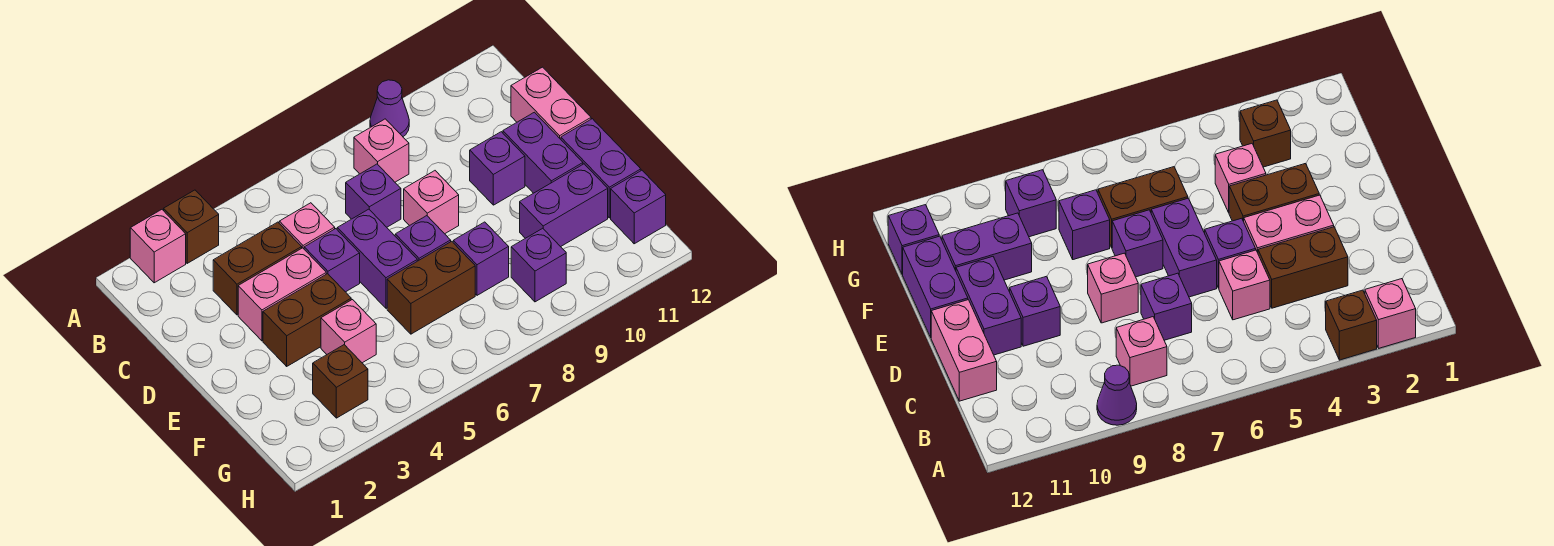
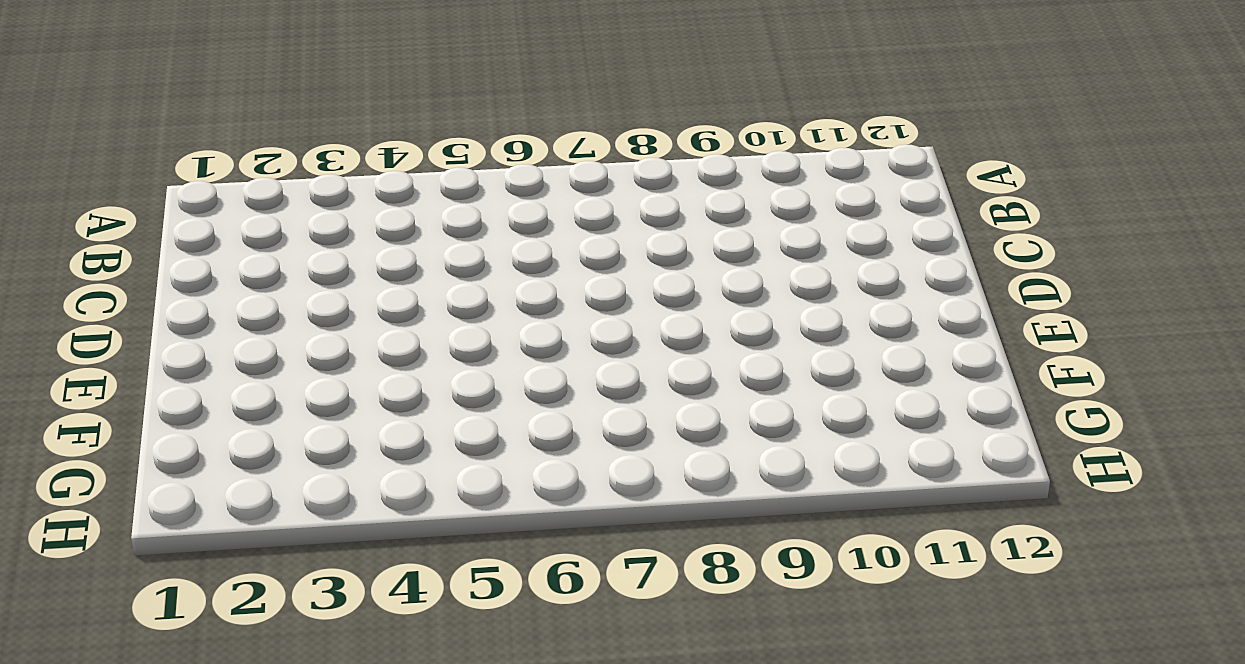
none -> pink 1x1 brick [130,210,186,283]
none -> brown 1x1 brick [164,190,219,263]
none -> purple 1x1 cone [370,80,409,137]

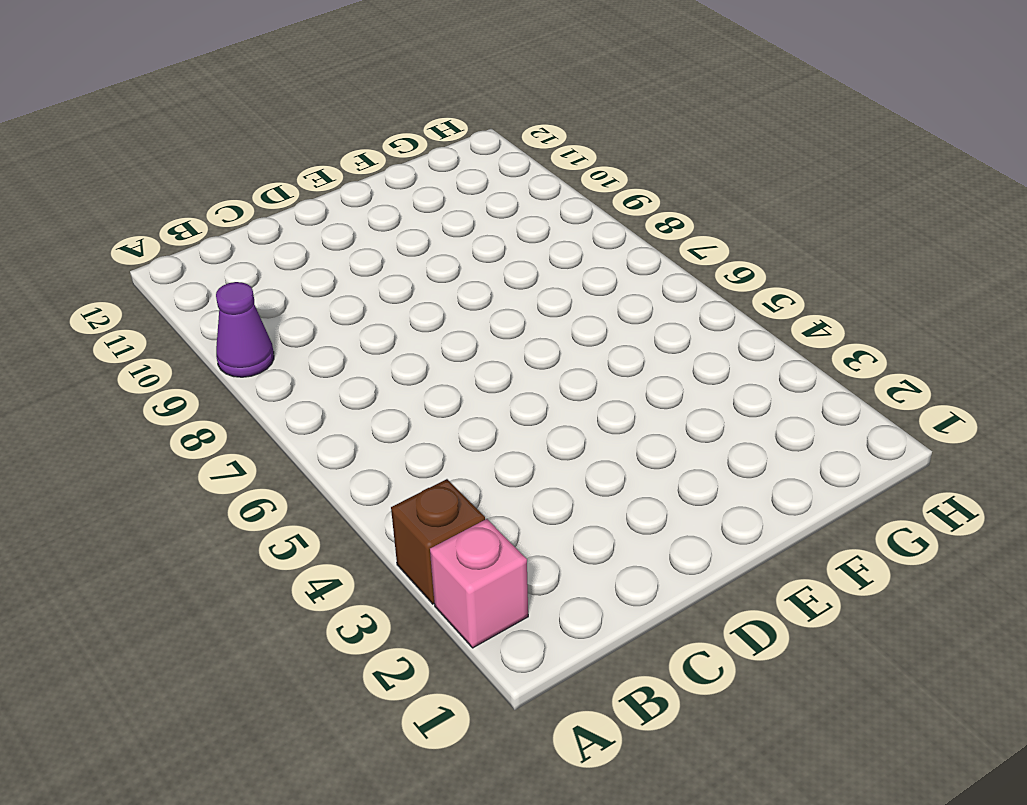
none -> pink 1x1 brick [354,119,409,182]
none -> brown 1x2 brick [213,222,302,315]
none -> pink 1x1 brick [279,203,335,249]

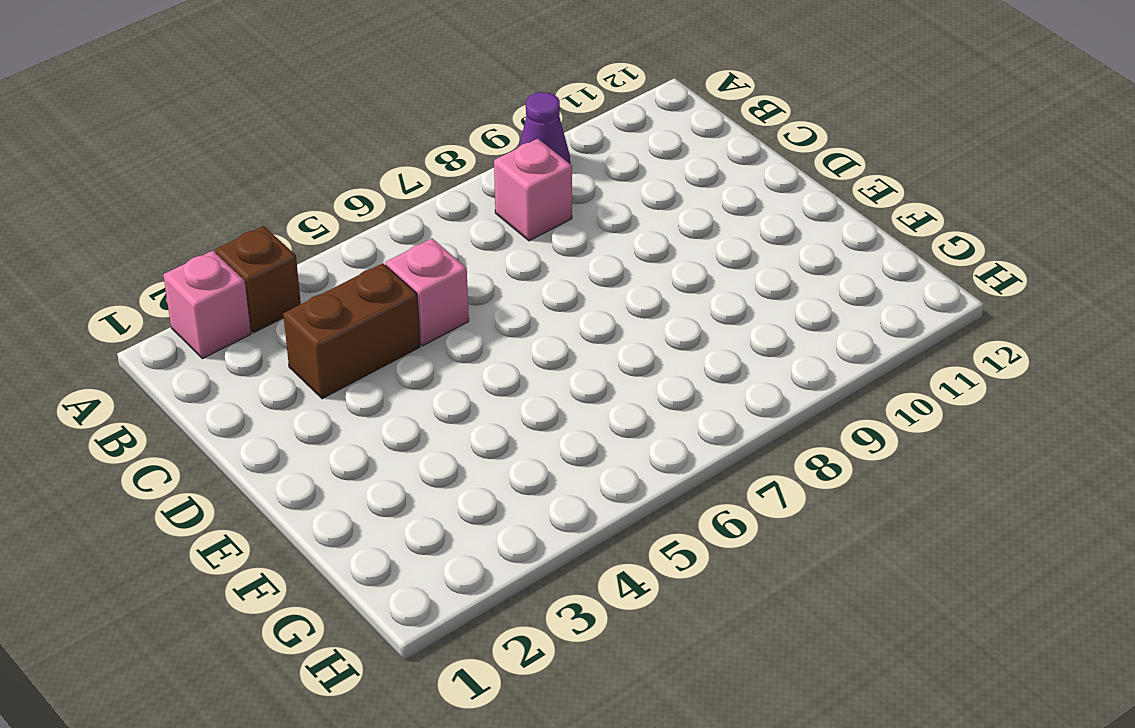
none -> purple 1x1 brick [346,164,401,227]
none -> pink 1x2 brick [511,67,591,139]
none -> pink 1x2 brick [238,248,326,341]

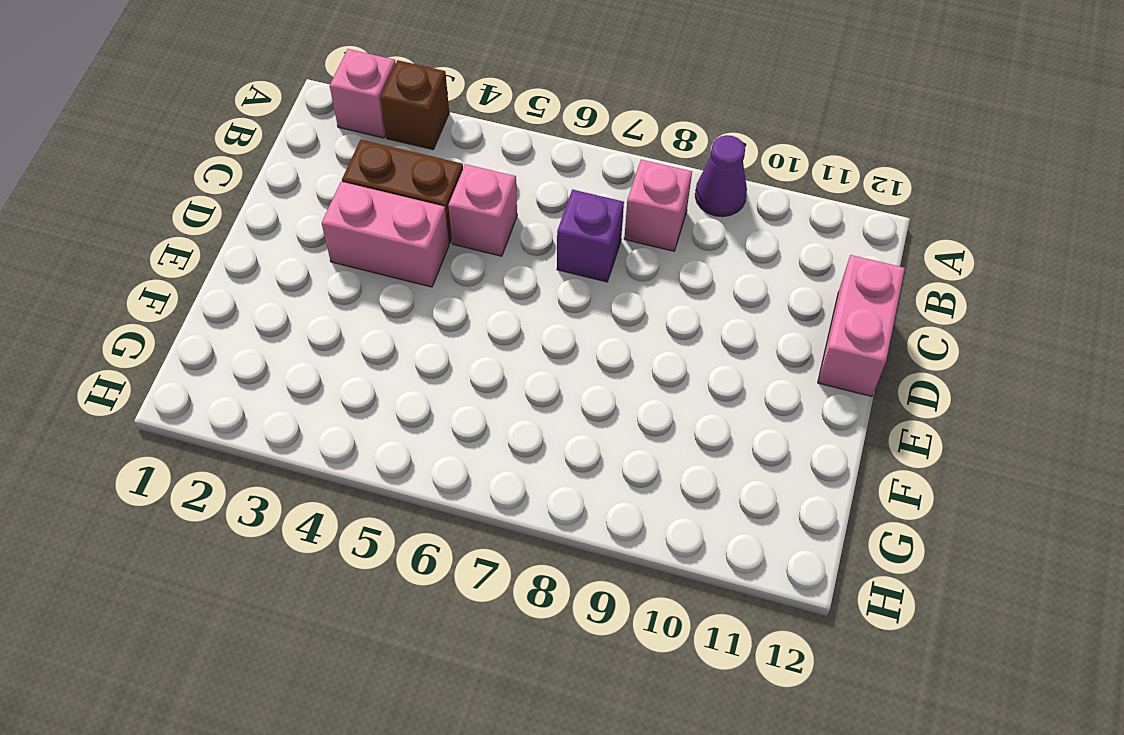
none -> purple 1x1 brick [304,229,360,292]
none -> purple 1x2 brick [337,209,417,308]
none -> pink 1x1 brick [404,171,459,234]

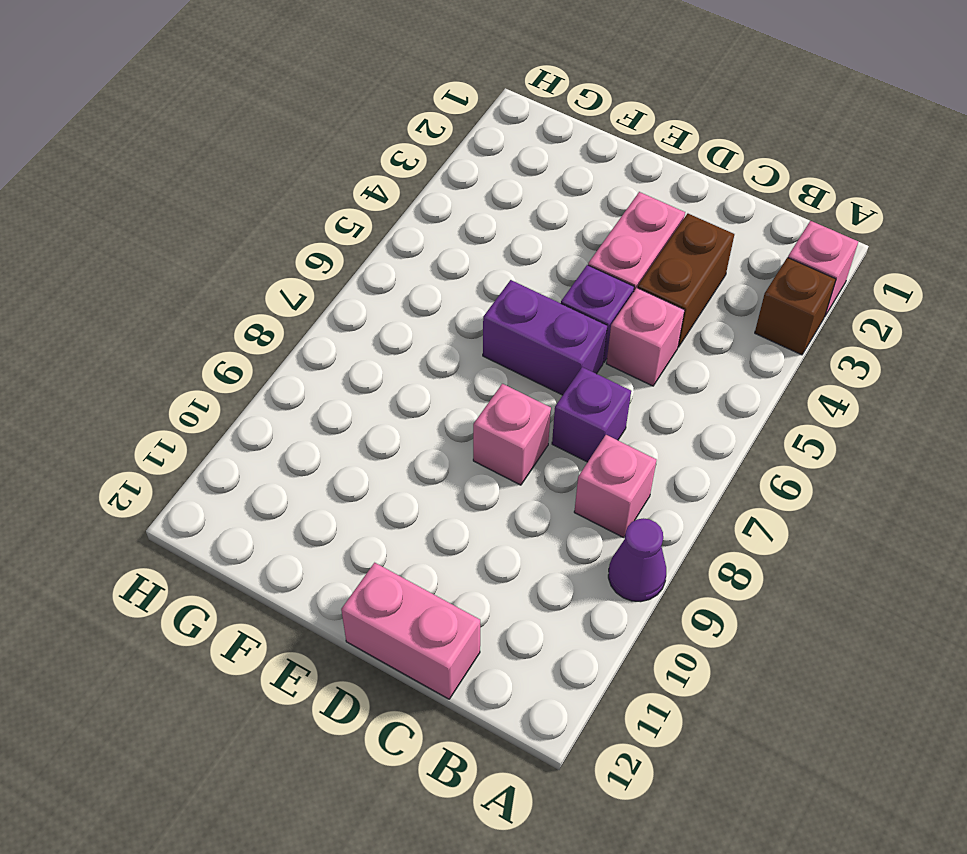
none -> purple 1x1 brick [470,132,525,205]
none -> purple 1x2 brick [503,112,583,193]
none -> brown 1x2 brick [263,274,351,366]

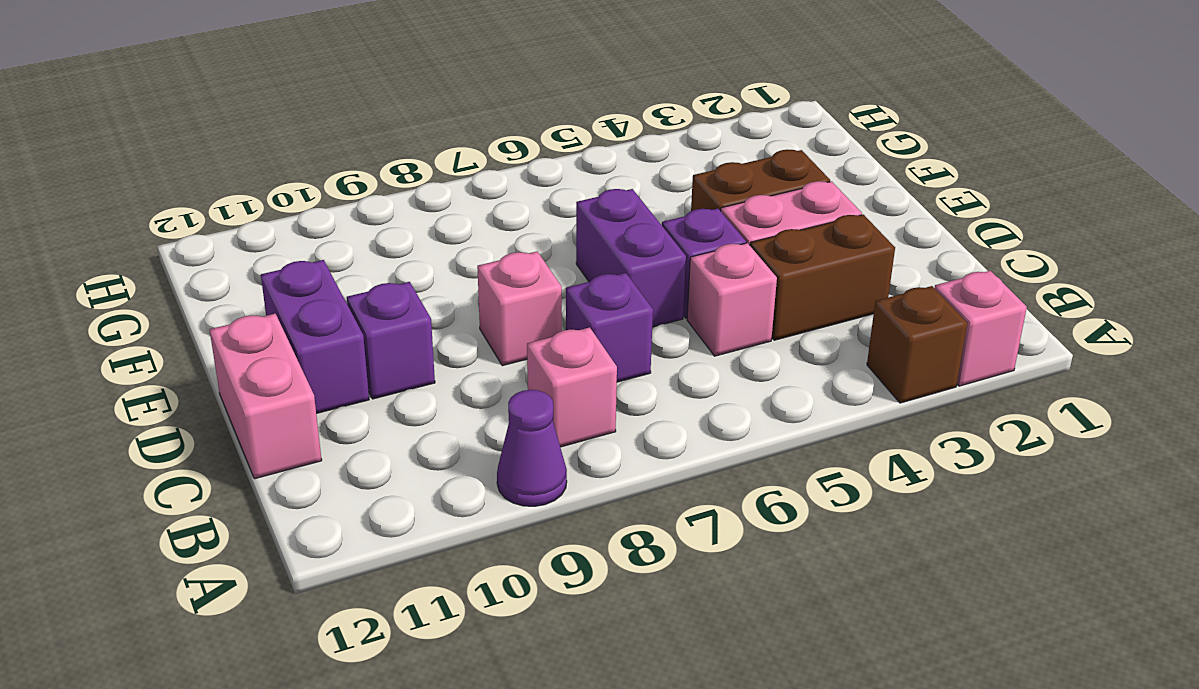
none -> purple 1x1 brick [395,216,451,261]
none -> purple 1x2 brick [561,119,641,218]
none -> pink 1x1 brick [321,300,376,363]

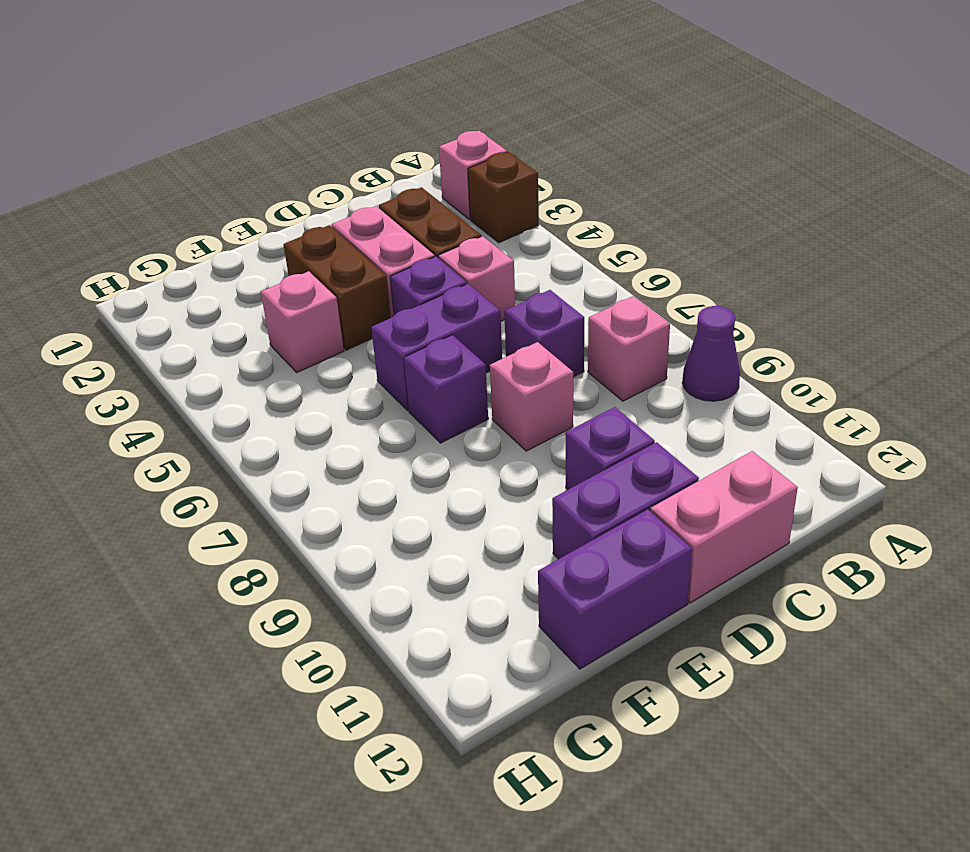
none -> brown 1x2 brick [387,241,475,334]
none -> purple 1x1 brick [453,222,509,295]
none -> purple 1x2 brick [520,164,608,247]

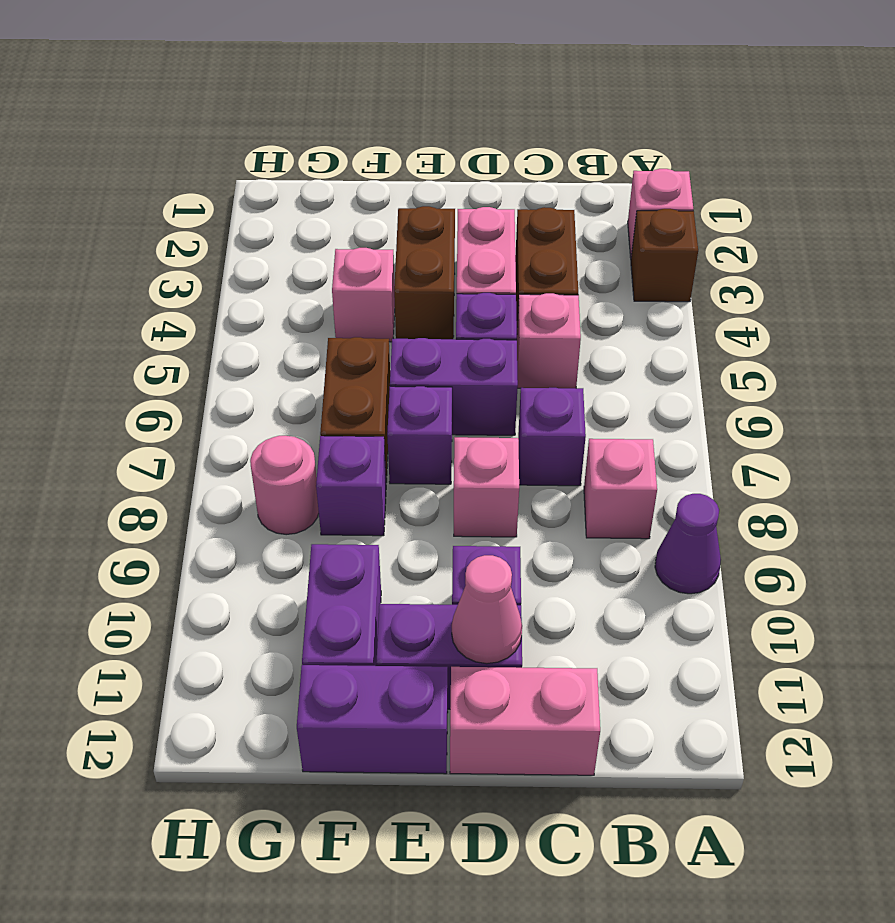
pink 1x1 cone [452,555,522,664] -> none
pink 1x1 round brick [250,436,319,535] -> none
none -> brown 1x1 brick [313,345,368,418]
none -> purple 1x1 brick [511,228,566,302]
none -> purple 1x1 brick [611,170,666,244]

